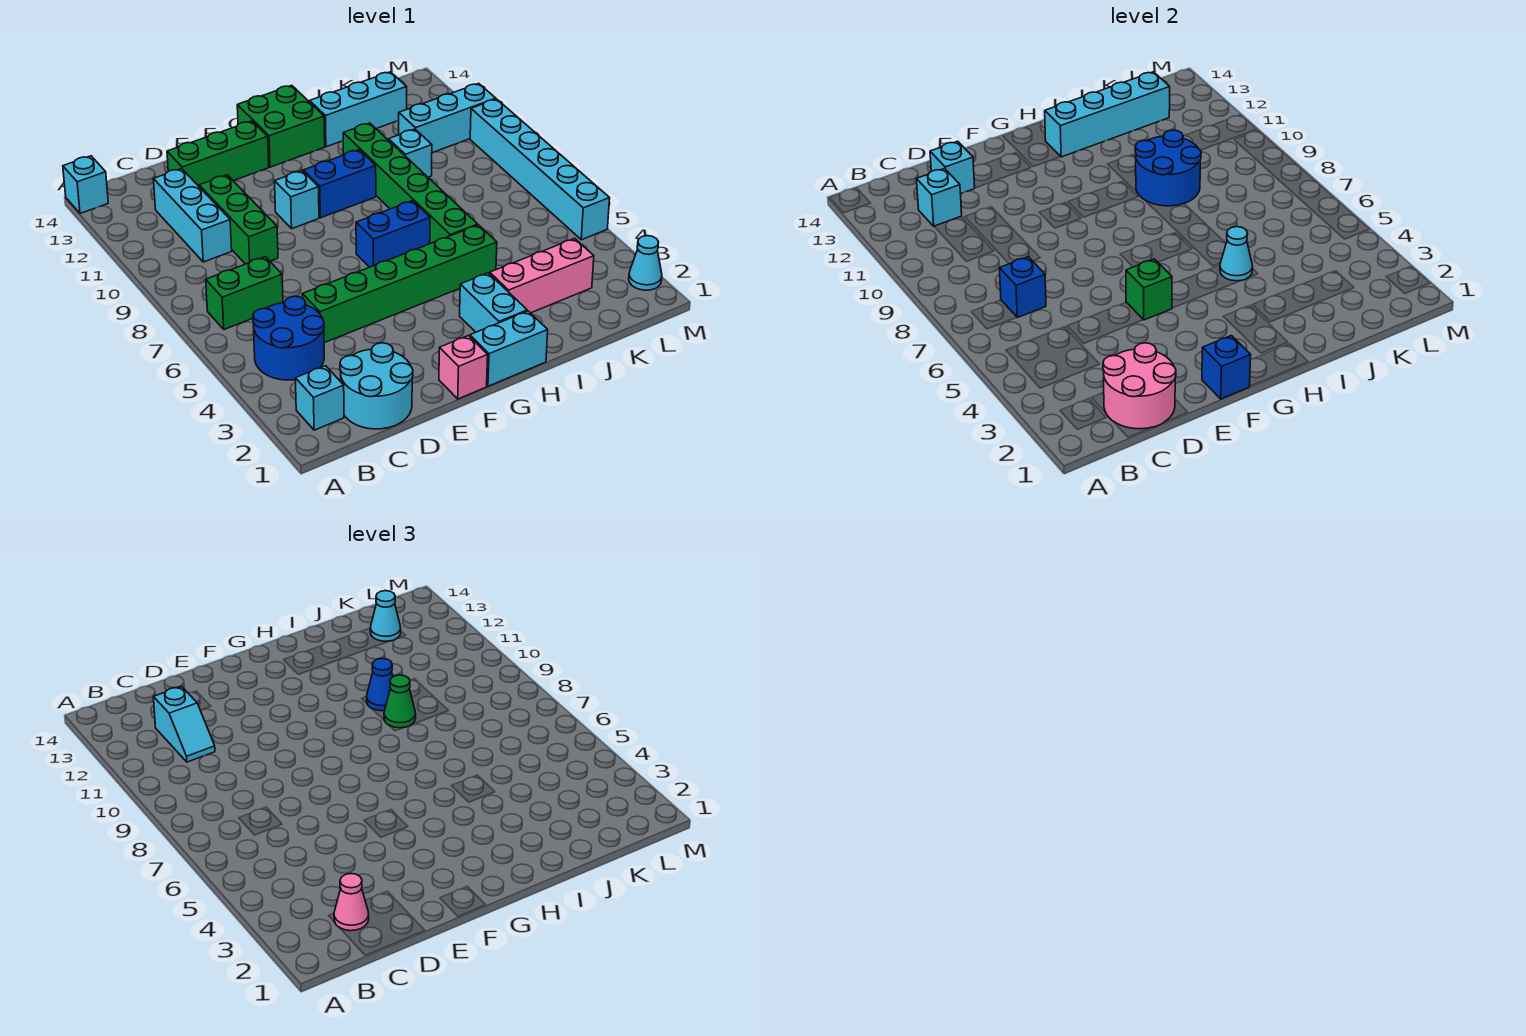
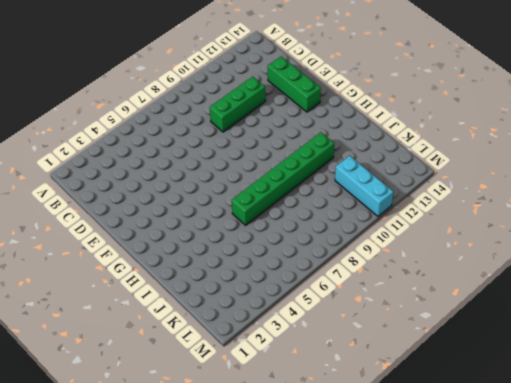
none -> cyan 1x1 brick [63,156,108,214]
none -> cyan 1x1 brick [295,366,344,430]
none -> blue 2x2 round brick [253,296,324,380]
none -> green 1x2 brick [206,257,283,329]

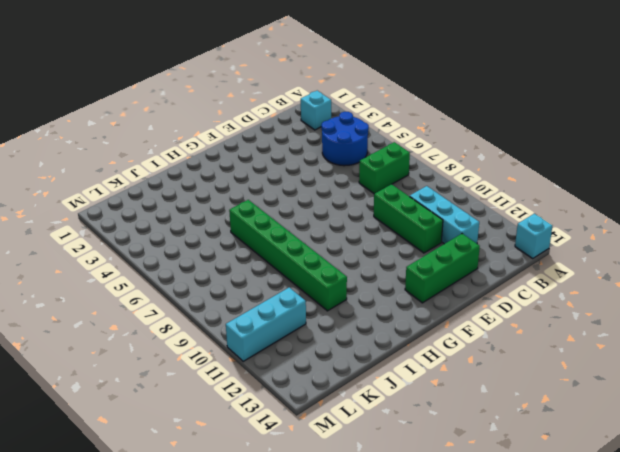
none -> cyan 2x2 round brick [340,343,413,429]
none -> green 1x6 brick [302,225,497,343]
none -> pink 1x1 brick [439,336,488,399]
none -> cyan 1x1 brick [275,171,319,229]

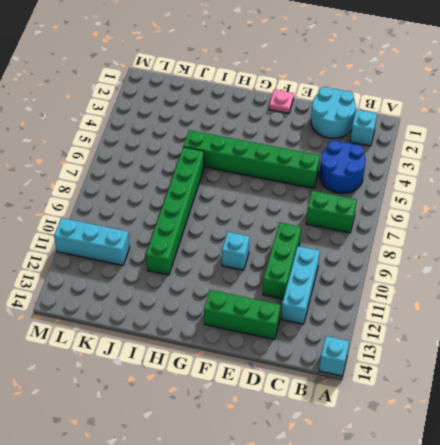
pink 1x1 plate [269,89,294,114] -> pink 1x1 brick [439,336,488,399]
none -> cyan 1x2 brick [470,311,548,386]
none -> blue 1x2 brick [356,201,430,267]
none -> blue 1x2 brick [303,150,376,218]
none -> green 2x2 brick [237,85,325,167]

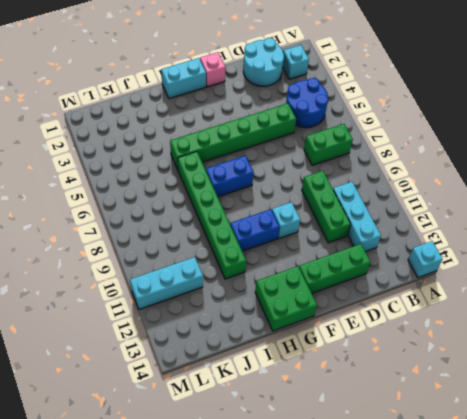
none -> cyan 1x2 brick [460,273,527,332]
none -> pink 1x3 brick [490,238,594,313]
none -> cyan 1x3 brick [310,72,407,147]
none -> cyan 1x1 brick [389,129,432,177]

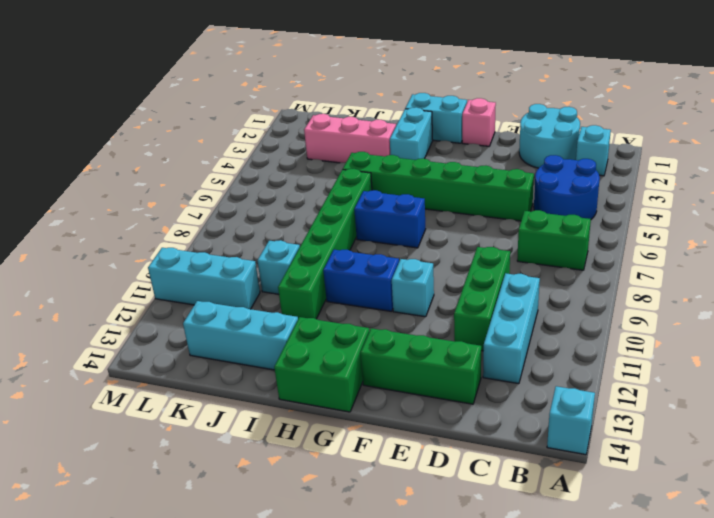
none -> cyan 1x1 cone [629,236,662,290]
none -> cyan 1x6 brick [470,99,610,240]
none -> pink 2x2 round brick [1103,343,1176,429]
none -> blue 1x1 brick [999,257,1046,318]

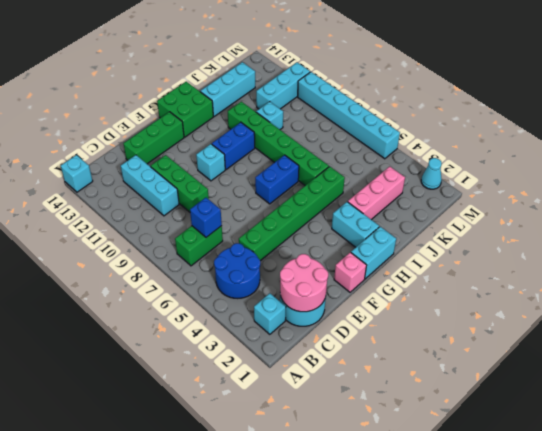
none -> cyan 1x1 brick [916,168,962,226]
none -> cyan 1x1 brick [930,141,975,194]
none -> blue 1x1 brick [1202,336,1251,399]
none -> green 1x1 brick [1126,259,1172,320]

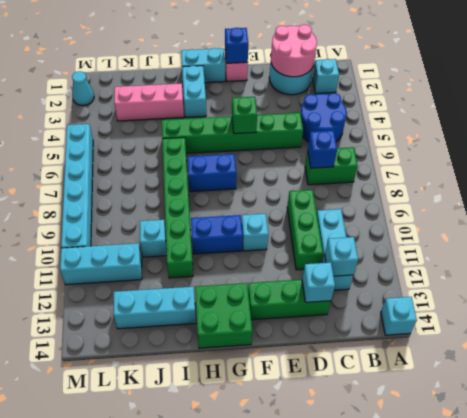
none -> cyan 1x4 brick [1045,72,1170,157]
none -> cyan 1x1 cone [1220,227,1253,281]
none -> blue 2x2 round brick [1135,130,1201,206]
none -> pink 1x1 cone [334,874,369,931]

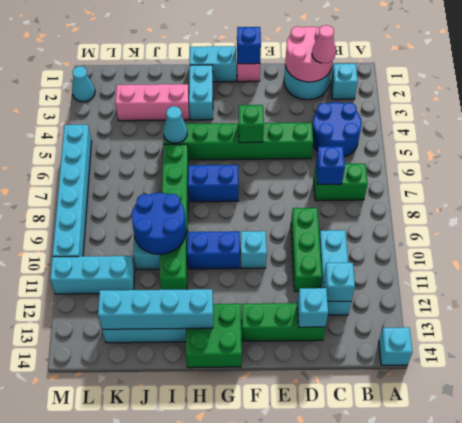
none -> cyan 1x2 slope [153,686,215,762]
none -> green 1x1 cone [384,675,416,728]
none -> blue 1x1 cone [367,658,393,711]
none -> cyan 1x1 cone [370,591,401,641]

